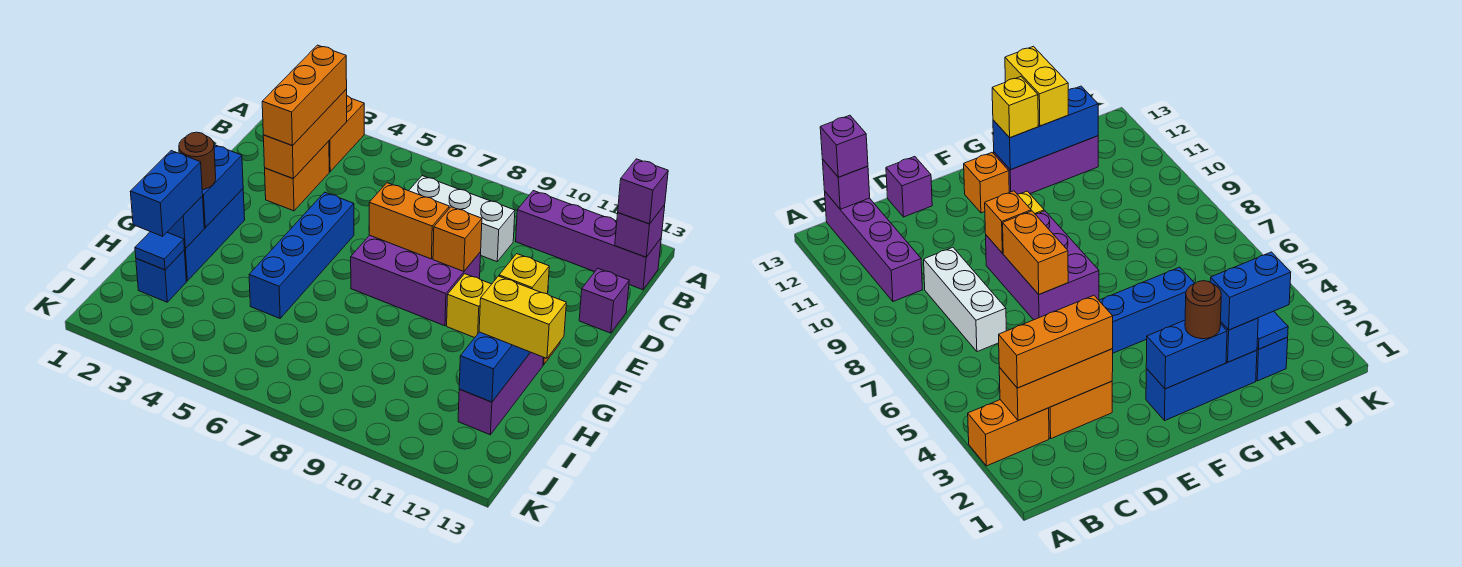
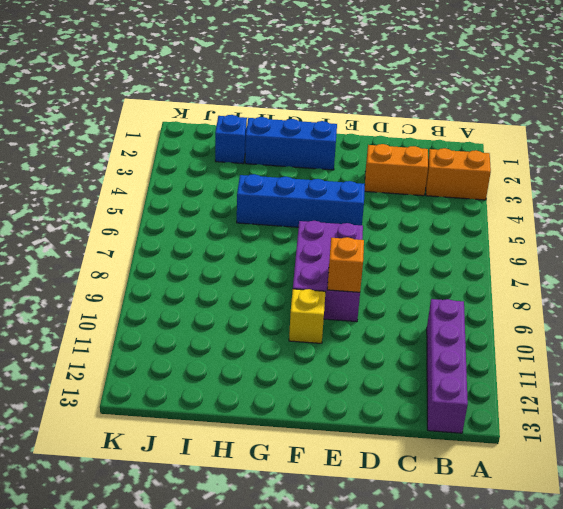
none -> white 1x3 brick [409,176,515,262]
none -> purple 1x1 brick [579,268,629,333]
none -> orange 1x1 brick [964,153,1009,213]

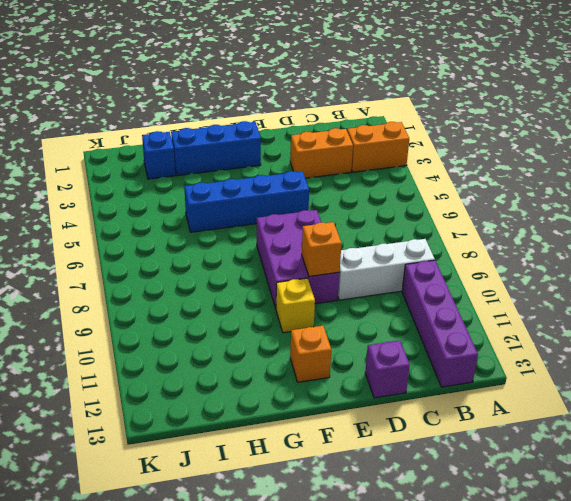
white 1x3 brick [338,239,435,300] -> white 1x3 brick turned to [409,176,515,262]
none -> purple 1x3 brick [458,352,543,435]
none -> orange 1x3 brick [263,89,347,178]
none -> purple 1x1 brick [615,205,665,257]

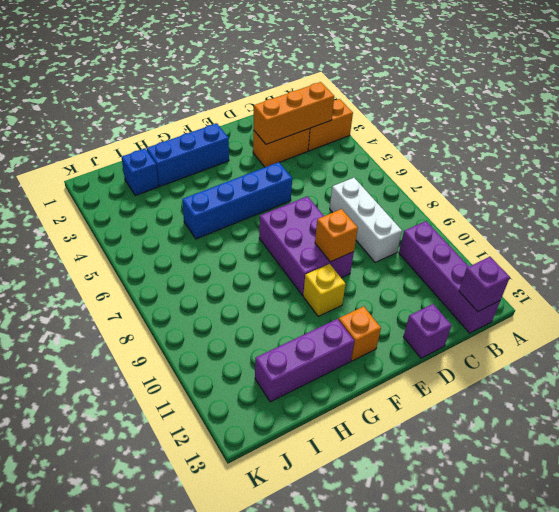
none -> orange 1x2 brick [369,183,449,259]
none -> blue 1x2 brick [202,145,243,228]
none -> blue 1x3 brick [459,332,530,402]

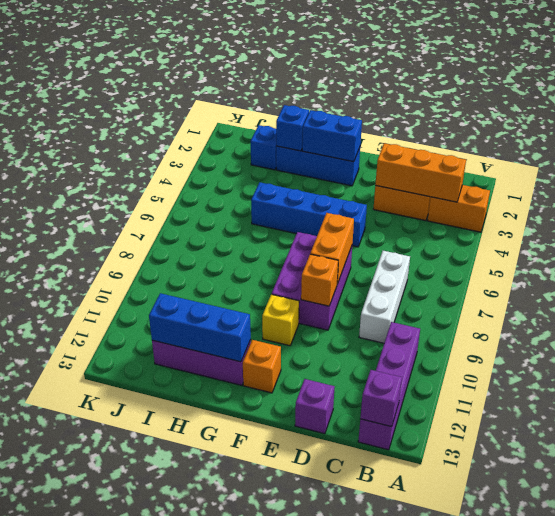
none -> blue 1x1 tile [135,232,185,270]
none -> orange 1x3 brick [262,45,347,146]
none -> purple 1x1 brick [618,159,668,224]

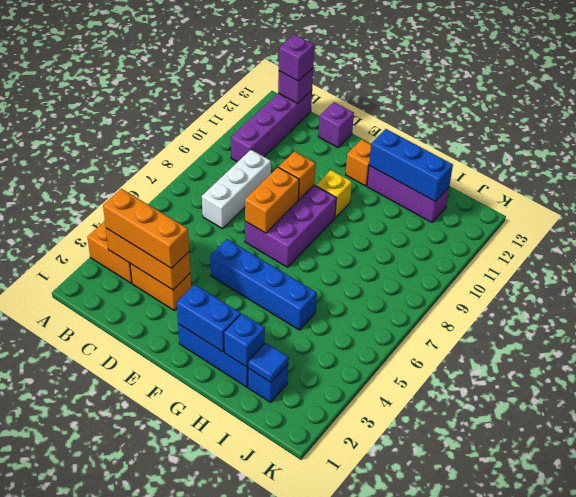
none -> brown 1x1 round brick [179,132,216,190]
none -> yellow 1x1 brick [499,254,549,294]
none -> blue 1x2 brick [130,151,203,236]

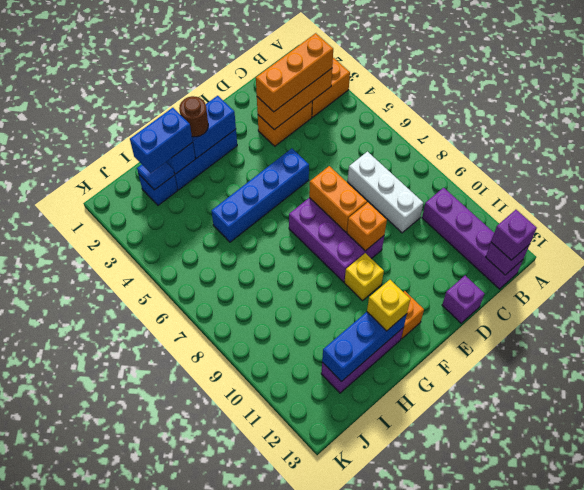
none -> yellow 1x2 brick [479,276,566,358]

